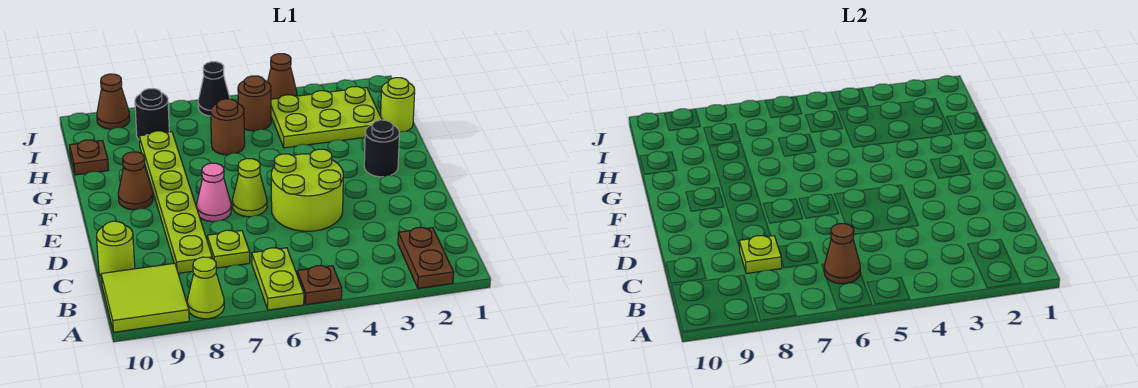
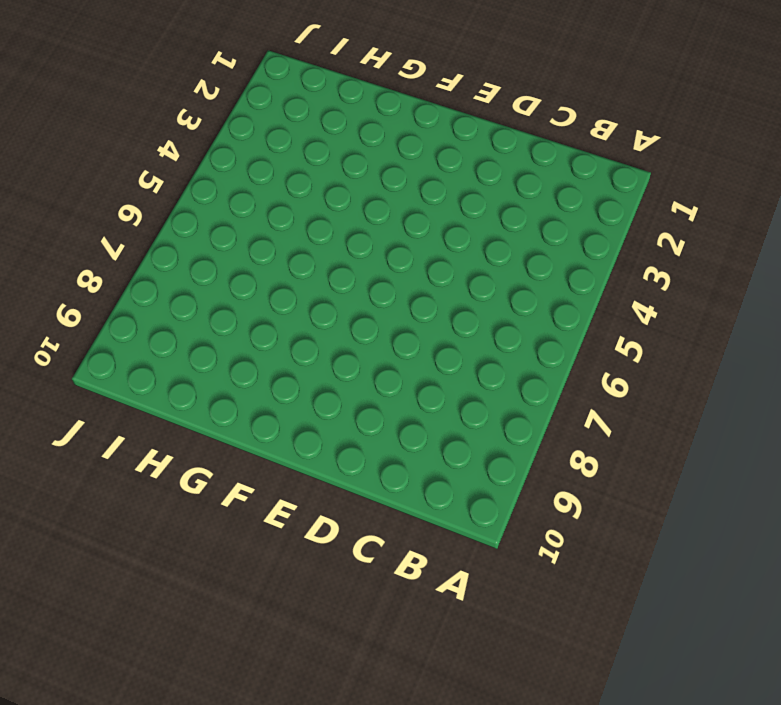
none -> brown 1x2 plate [398,228,454,288]
none -> brown 1x1 plate [297,266,342,305]
none -> lime 1x2 plate [252,248,304,310]

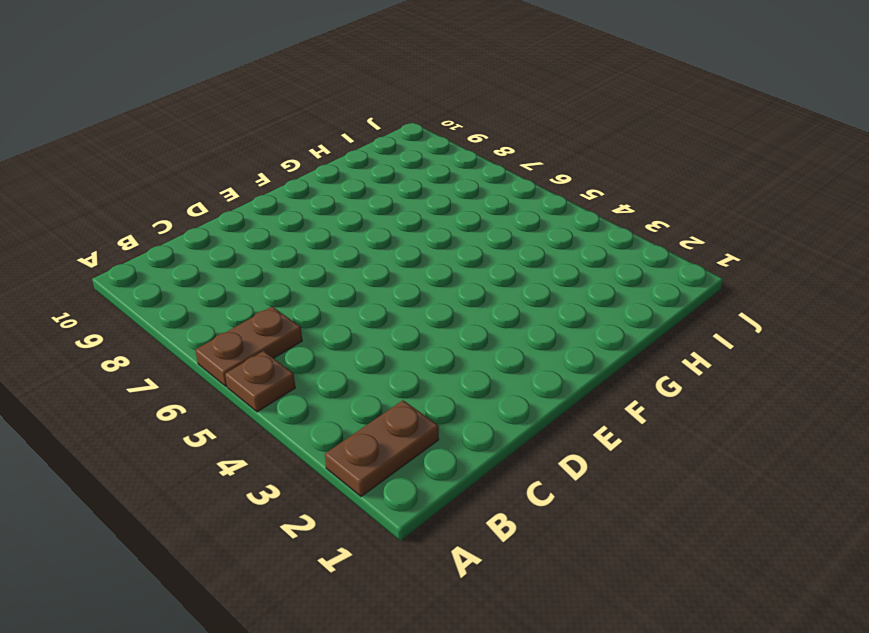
brown 1x2 plate [195,307,302,387] -> lime 1x2 plate [252,248,304,310]
none -> lime 1x1 cone [187,257,224,319]
none -> lime 2x2 tile [101,263,189,332]
none -> lime 1x1 plate [207,230,250,268]

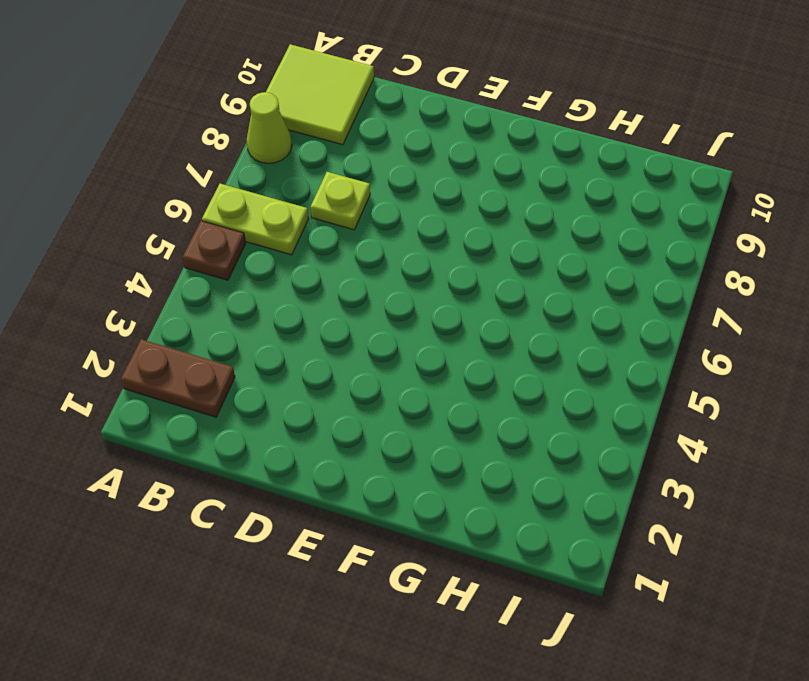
none -> lime 1x6 plate [139,131,212,273]
none -> lime 1x1 round brick [97,221,135,276]
none -> lime 2x2 round brick [271,149,343,231]

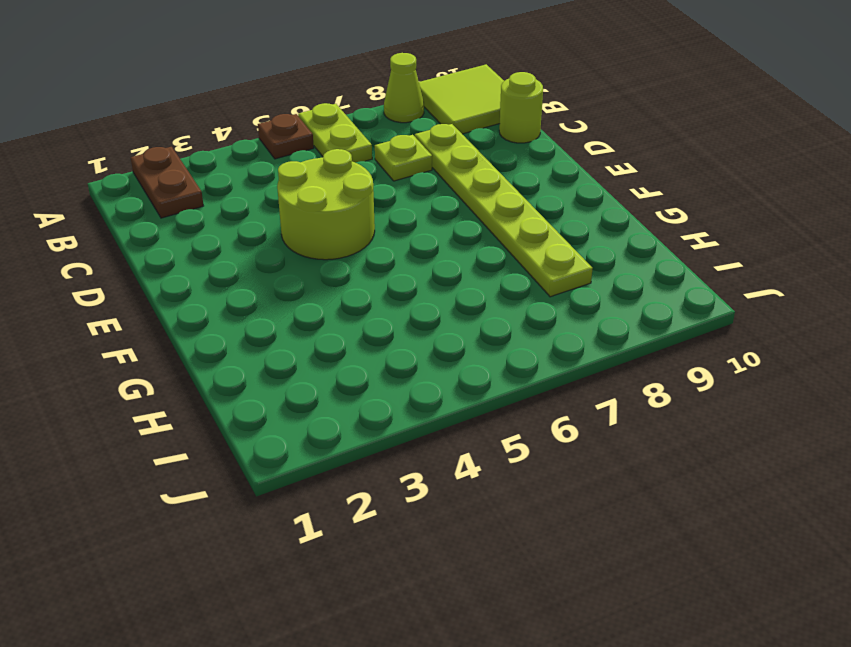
none -> lime 1x1 cone [232,159,267,217]
none -> pink 1x1 cone [197,163,231,222]
none -> black 1x1 round brick [364,120,399,177]

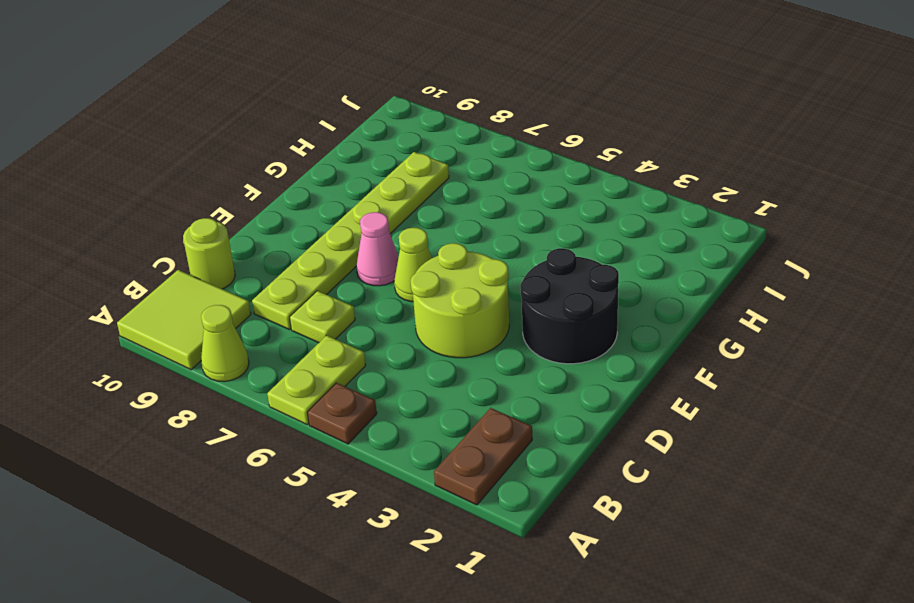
black 2x2 round brick [520,248,619,364] -> black 1x1 round brick [364,120,399,177]
none -> brown 1x1 cone [118,152,153,210]
none -> lime 1x1 round brick [381,78,415,132]
none -> lime 2x3 plate [271,87,382,148]

